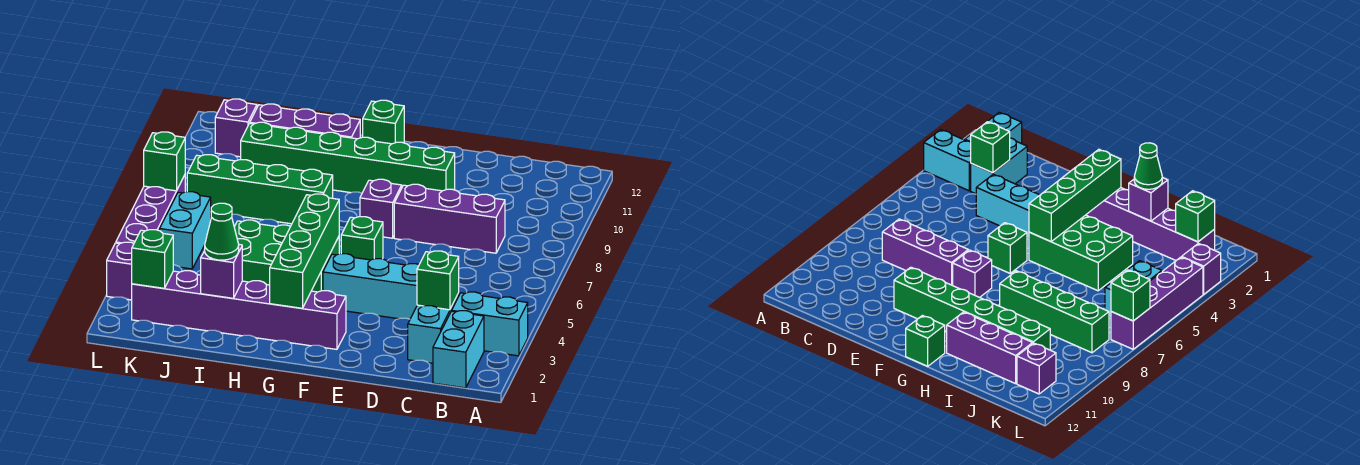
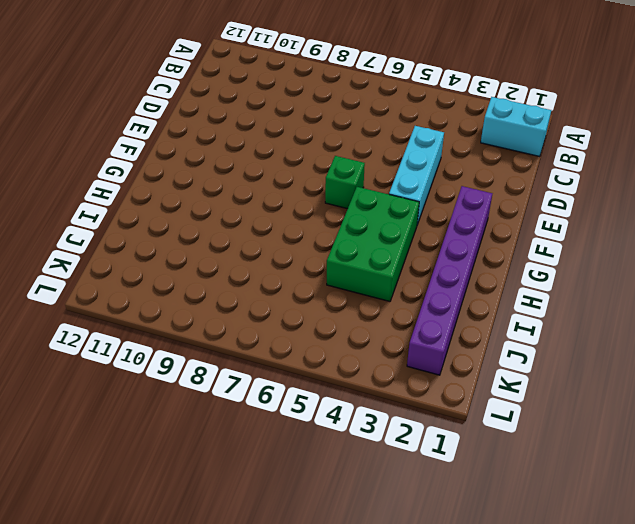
none -> cyan 1x2 brick [452,292,528,356]
none -> cyan 1x2 brick [408,293,459,363]
none -> purple 1x3 brick [394,184,505,253]

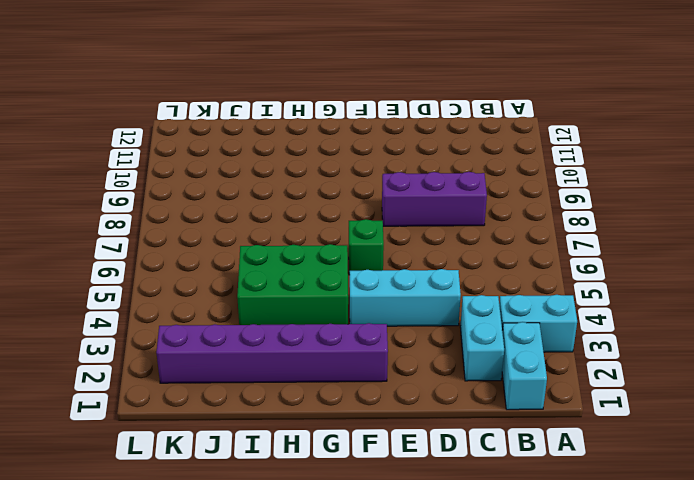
none -> green 1x6 brick [241,122,455,193]
none -> purple 1x1 brick [360,179,402,238]
none -> green 1x1 brick [363,100,404,144]

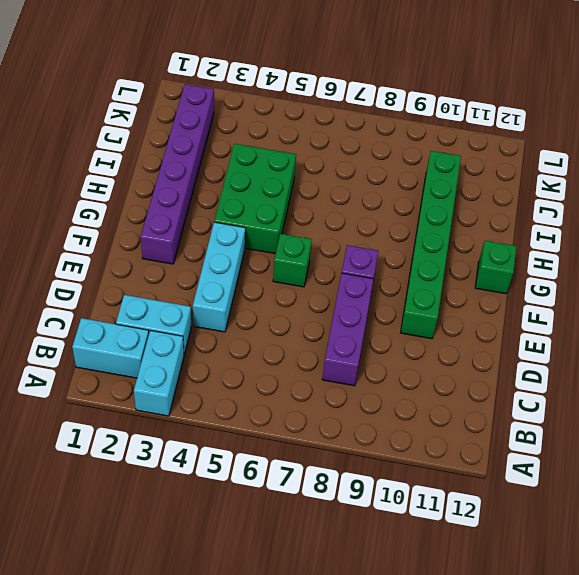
none -> green 1x4 brick [187,155,333,224]
none -> purple 1x3 brick [250,104,360,139]
none -> cyan 1x2 brick [160,192,211,269]

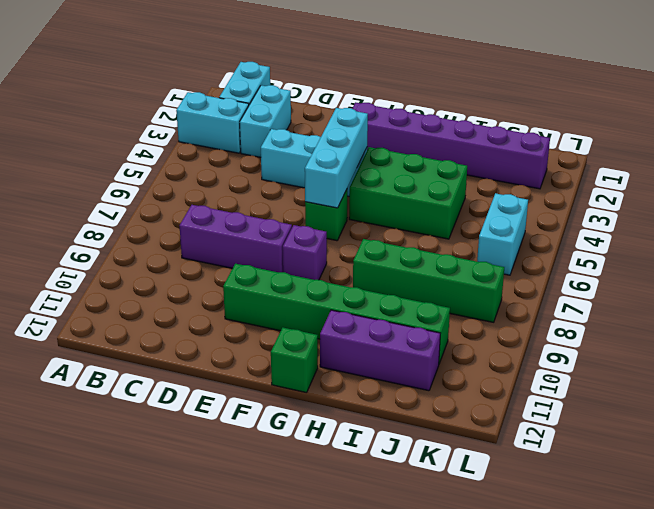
cyan 1x3 brick [305,108,368,208] -> none
none -> purple 1x1 brick [215,99,257,157]
none -> purple 1x1 brick [107,242,134,300]
none -> purple 1x4 brick [116,175,185,244]

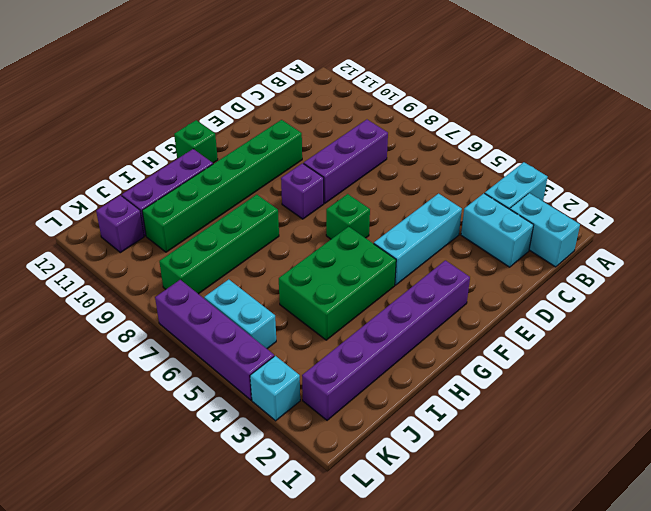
cyan 1x1 brick [250,356,300,421] -> purple 1x1 brick [107,242,134,300]
none -> green 1x1 brick [417,251,459,310]
none -> green 1x4 brick [270,194,339,308]
none -> purple 1x1 brick [201,245,242,298]

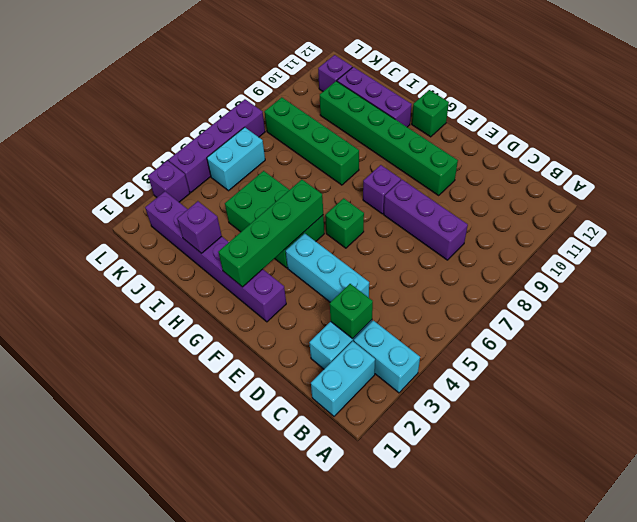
none -> green 1x1 brick [132,230,173,288]
none -> green 1x1 brick [144,132,185,191]
none -> green 1x1 cone [205,203,239,260]

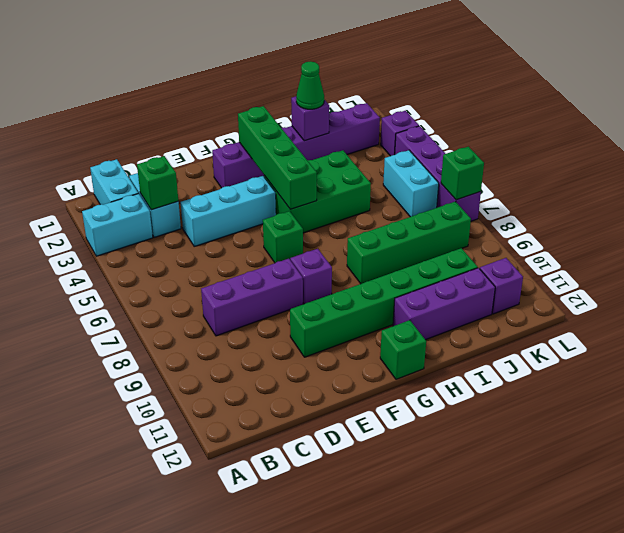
none -> green 1x1 brick [132,230,173,288]

